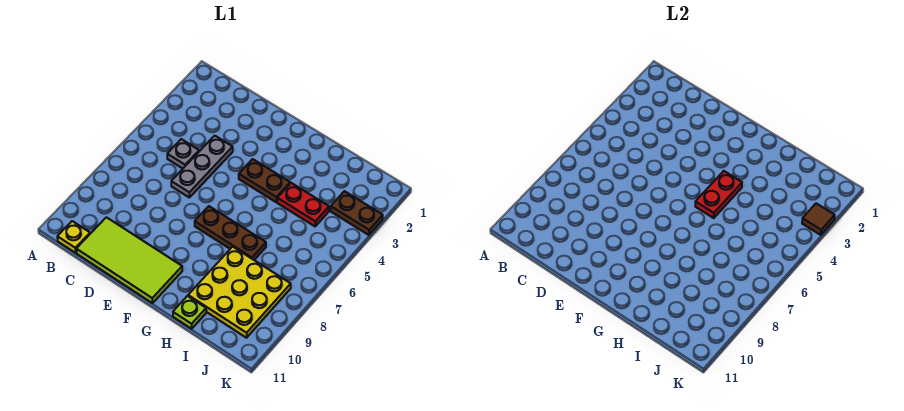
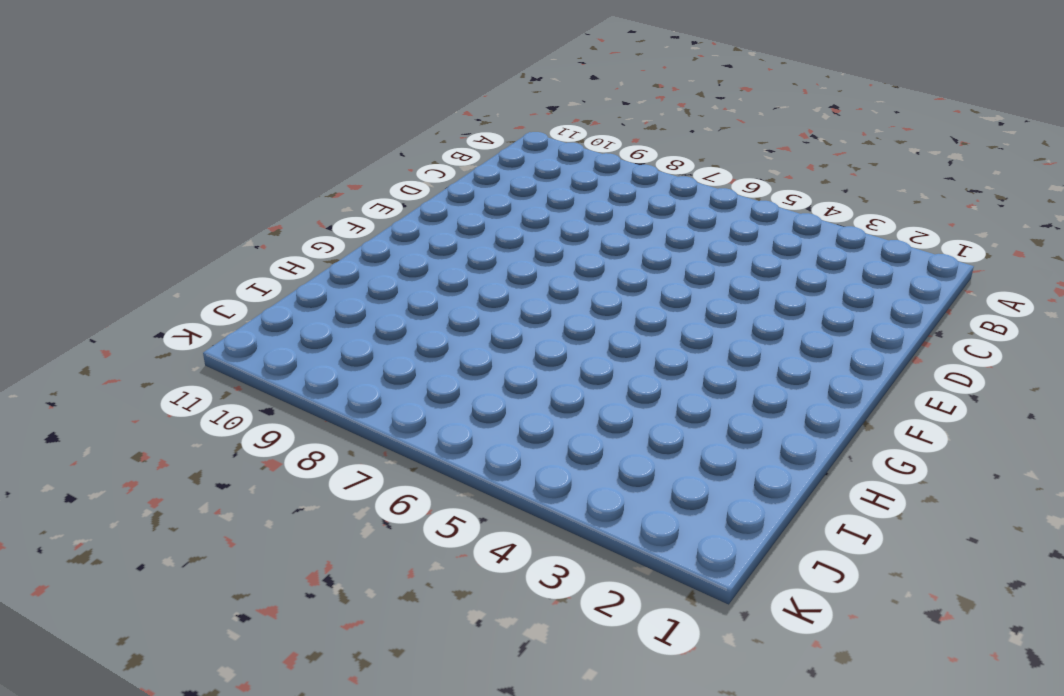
none -> yellow 1x1 plate [57,221,90,253]
none -> grey 1x1 plate [167,139,199,169]
none -> lime 2x4 tile [76,217,182,303]

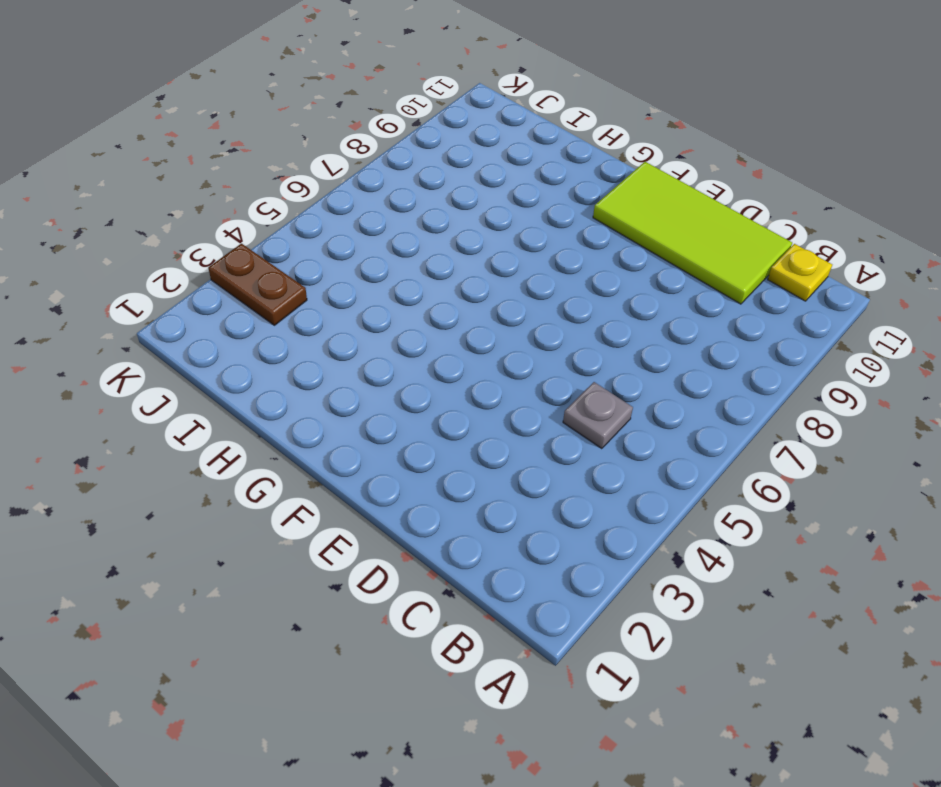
none -> grey 1x3 plate [171,136,233,197]
none -> brown 1x2 plate [239,159,290,202]
none -> brown 1x3 plate [195,206,266,260]

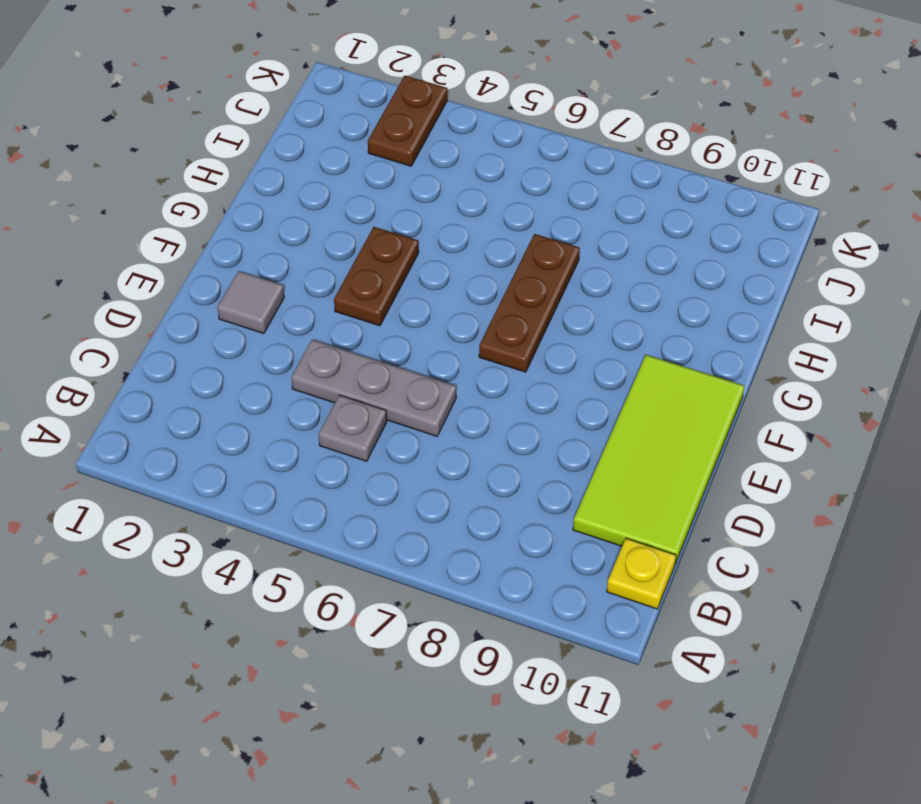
grey 1x1 tile [217,271,284,334] -> none
none -> red 1x2 plate [277,183,329,226]
none -> yellow 3x3 plate [188,247,291,338]
none -> lime 1x1 plate [173,296,206,329]

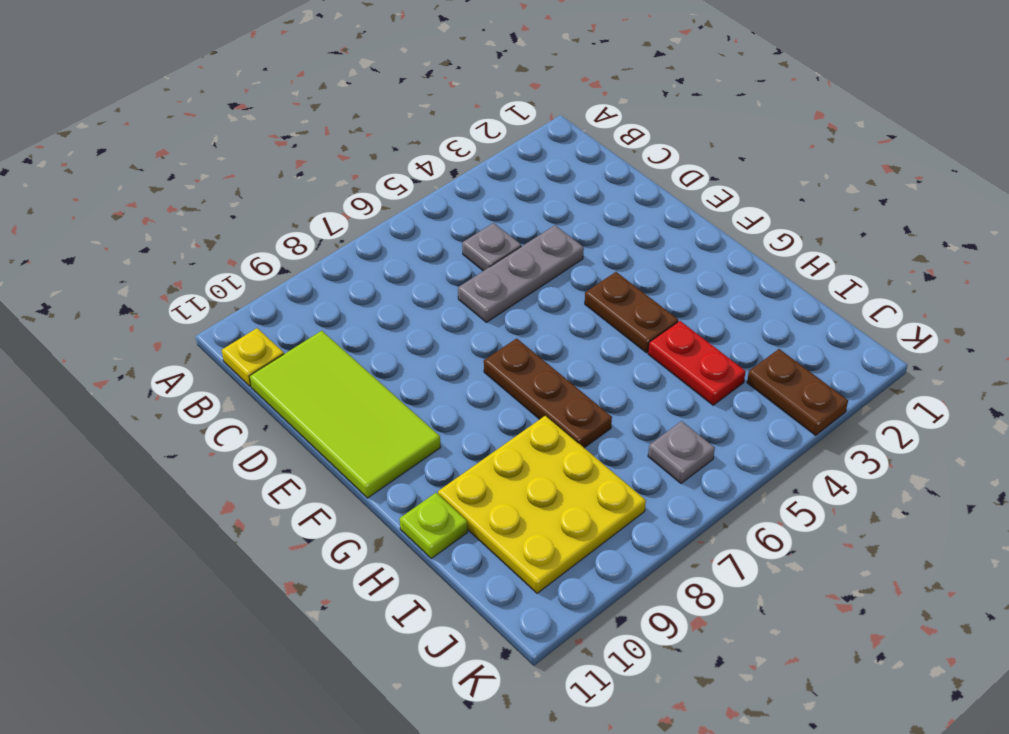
grey 1x1 plate [648,421,715,484] -> none
none -> red 1x2 plate [695,171,742,218]
none -> brown 1x1 tile [802,203,835,235]

